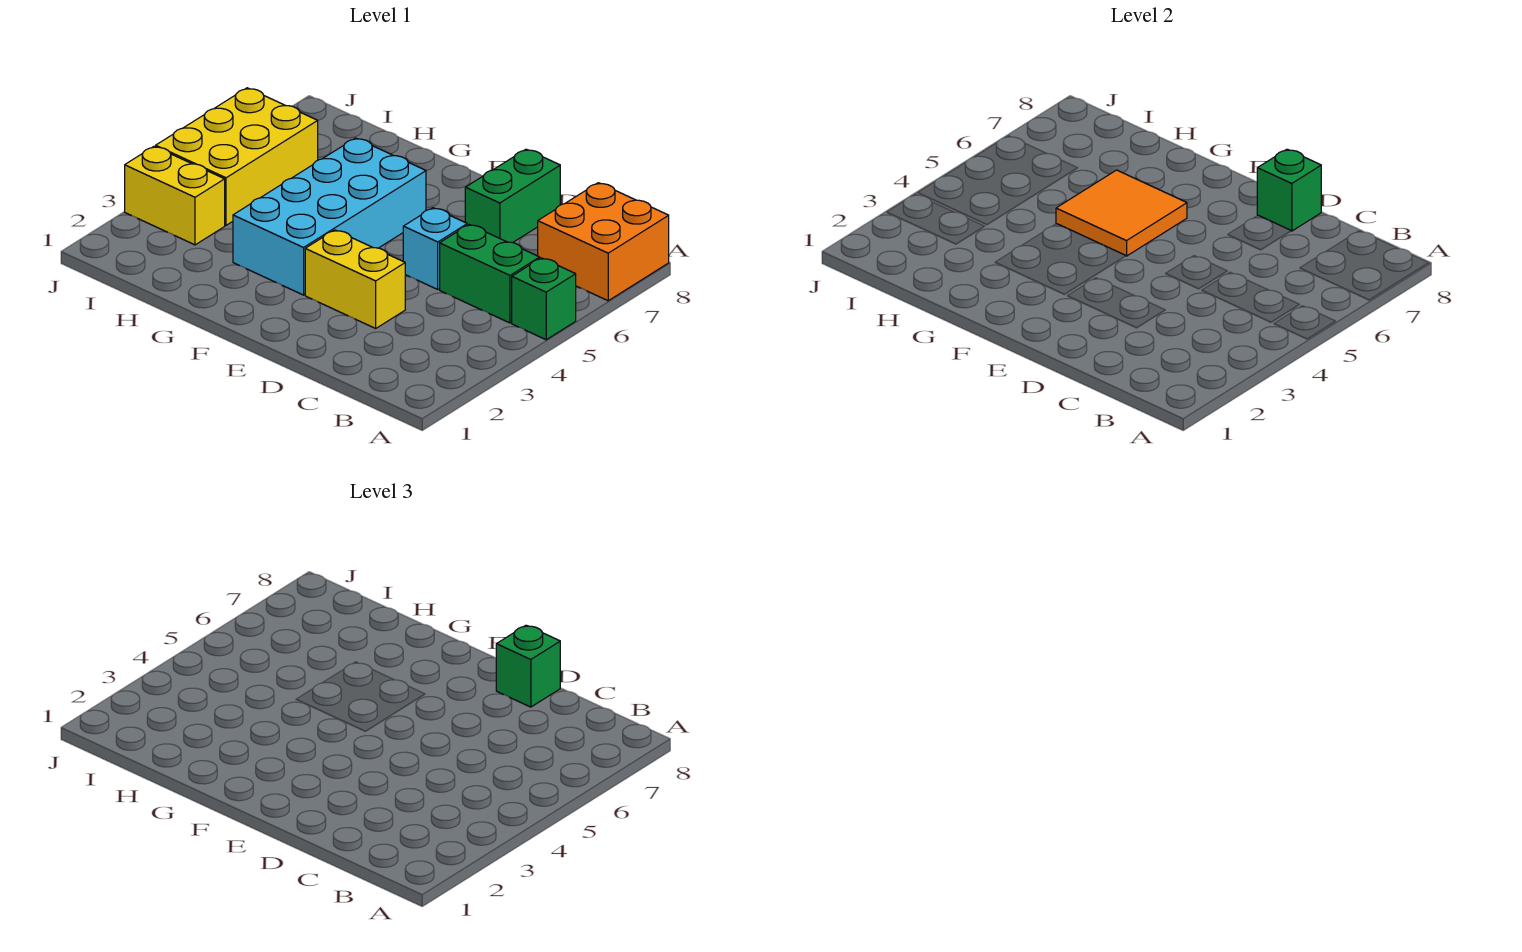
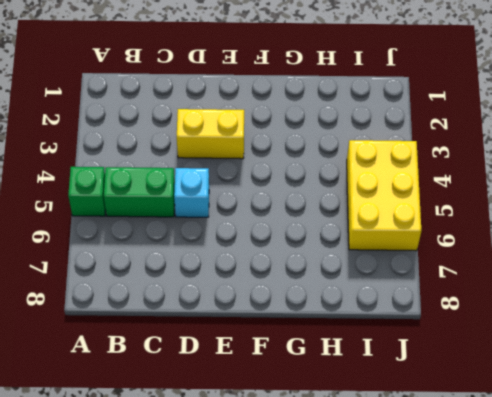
none -> orange 2x2 brick [538,183,669,301]
none -> green 1x2 brick [465,149,560,243]
none -> cyan 2x4 brick [233,138,426,295]

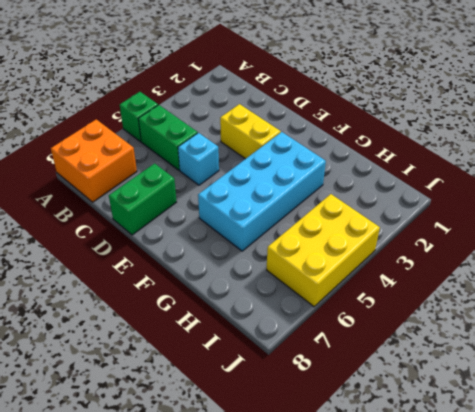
none -> yellow 1x2 brick [125,146,225,245]
none -> green 1x1 brick [1257,149,1321,231]
none -> orange 2x2 tile [1056,170,1187,256]

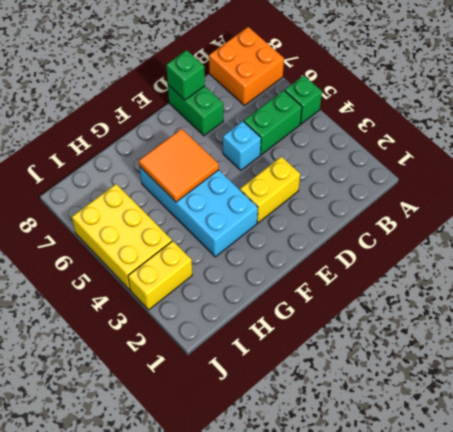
none -> green 1x1 brick [496,625,560,707]

